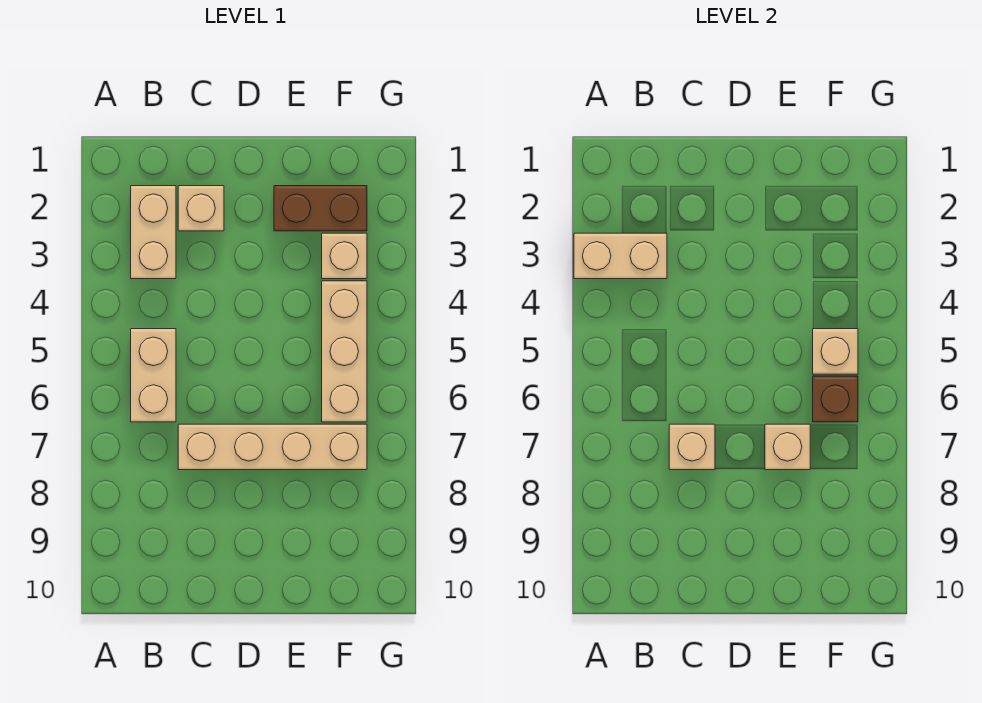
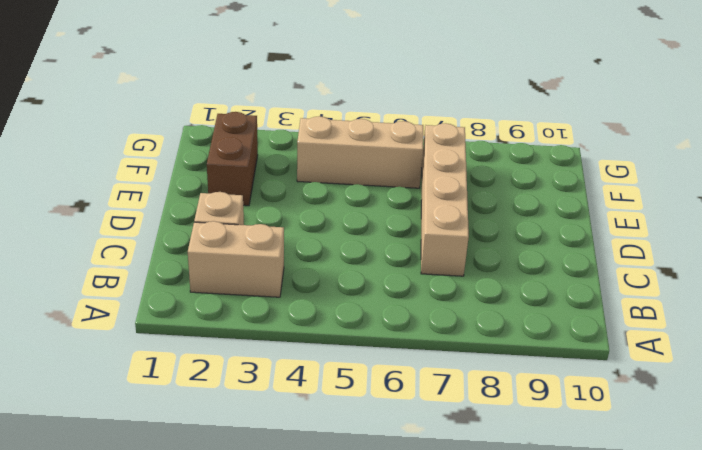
none -> tan 1x2 brick [131,329,176,422]
none -> tan 1x1 brick [322,233,367,279]
none -> tan 1x2 brick [574,233,667,279]

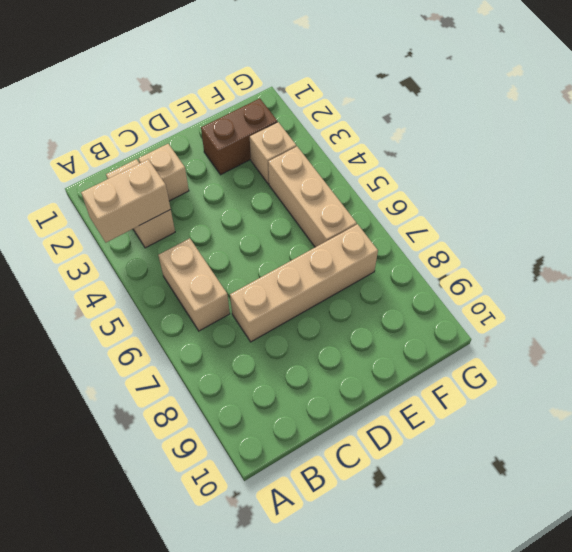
none -> tan 1x1 brick [669,424,715,470]
none -> tan 1x1 brick [765,424,810,470]
none -> tan 1x1 brick [813,329,858,374]

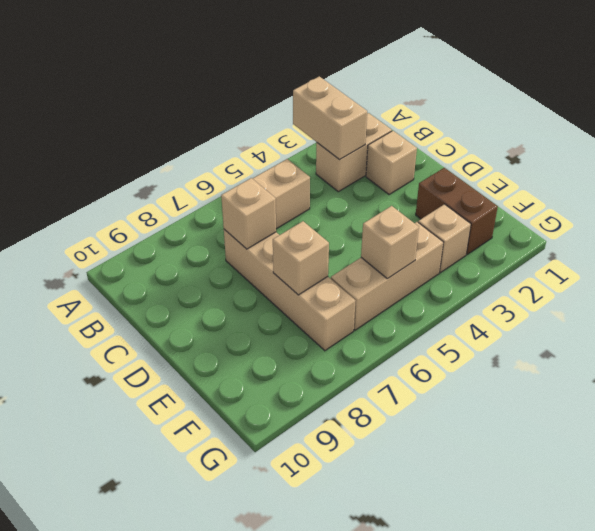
none -> brown 1x1 brick [813,376,858,422]

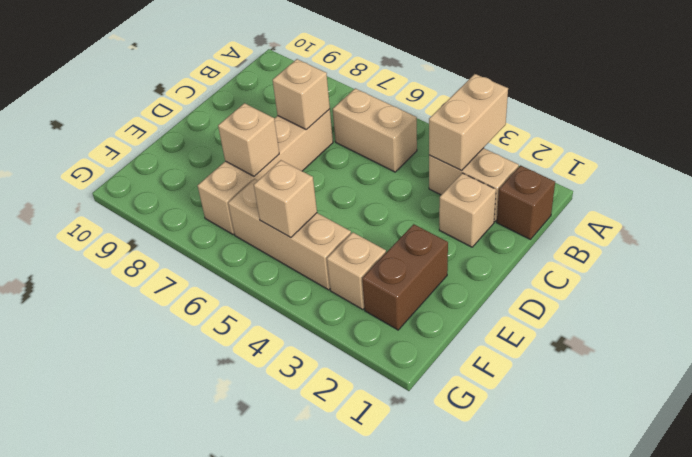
brown 1x1 brick [497,165,555,240] -> brown 1x1 brick moved to [813,376,858,422]

